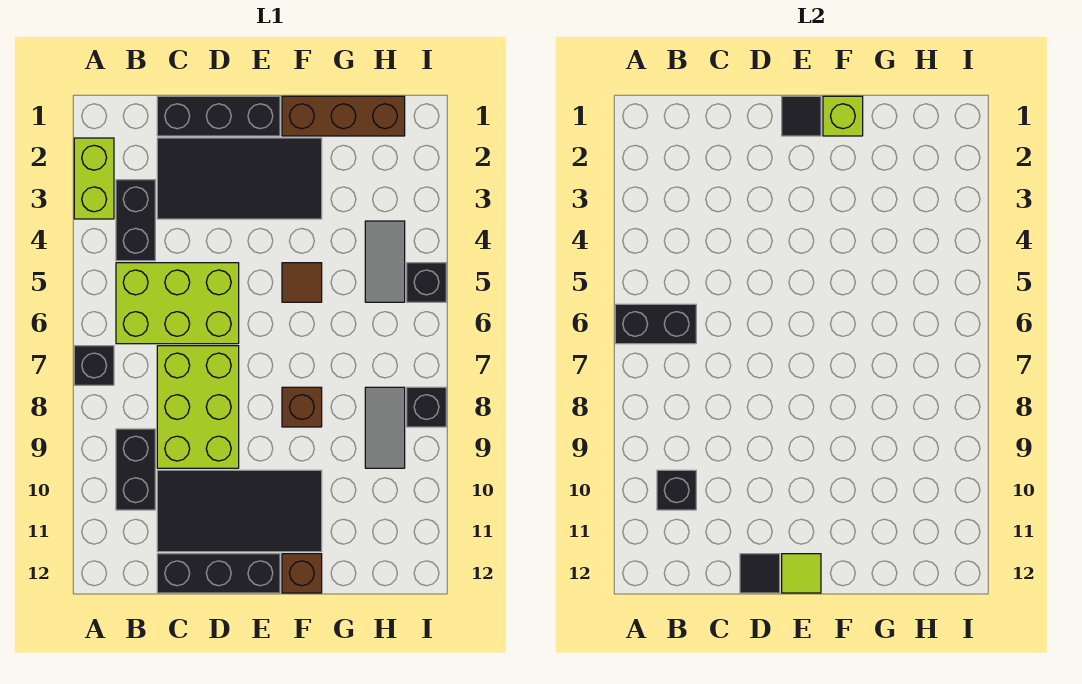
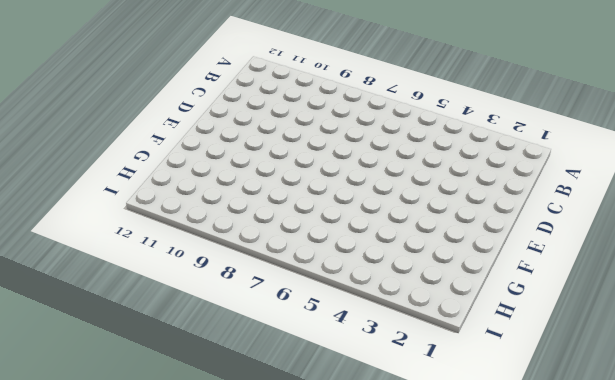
none -> lime 1x2 brick [74,138,114,219]
none -> black 1x1 brick [74,346,114,385]
none -> black 1x2 brick [116,180,155,261]

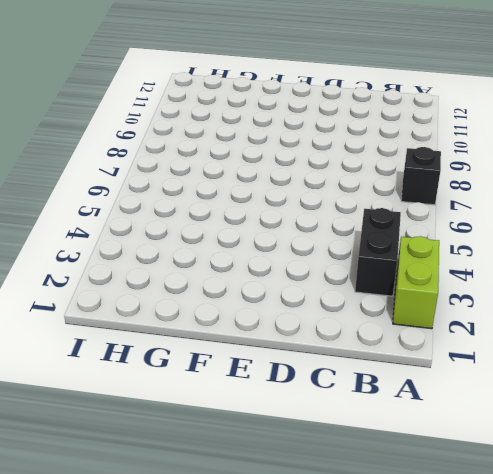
none -> lime 2x3 brick [116,263,239,344]
none -> black 1x2 brick [116,429,155,510]
none -> black 1x3 brick [157,96,280,136]

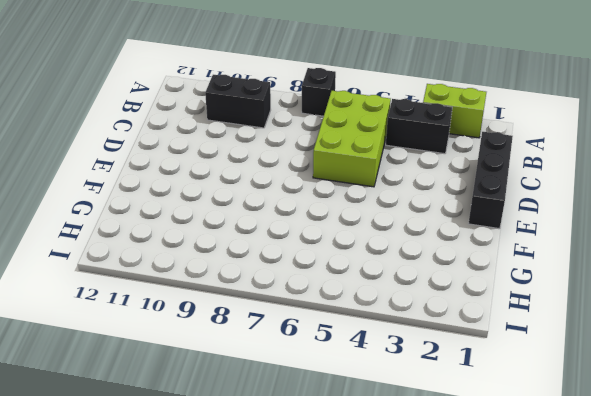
none -> black 2x4 tile [157,138,322,219]
none -> lime 2x3 brick [157,346,239,468]
none -> black 2x4 tile [157,470,322,552]

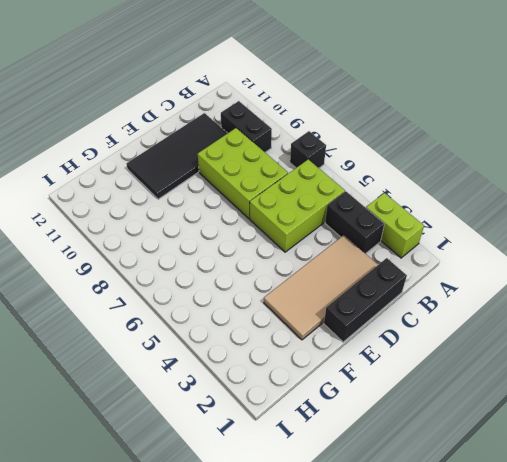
tan 2x4 tile [264,235,378,340] -> black 2x4 tile [157,138,322,219]
none -> black 1x3 brick [157,554,280,593]
none -> brown 1x3 brick [282,96,405,136]
none -> brown 1x1 tile [282,263,322,302]

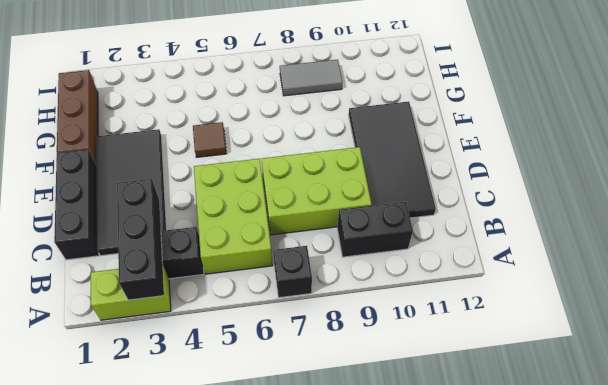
black 1x3 brick [117,179,164,300] -> black 1x3 brick moved to [157,554,280,593]
none -> brown 1x1 brick [282,387,322,427]
none -> brown 1x1 brick [282,554,322,593]
none -> grey 1x2 tile [365,221,405,302]

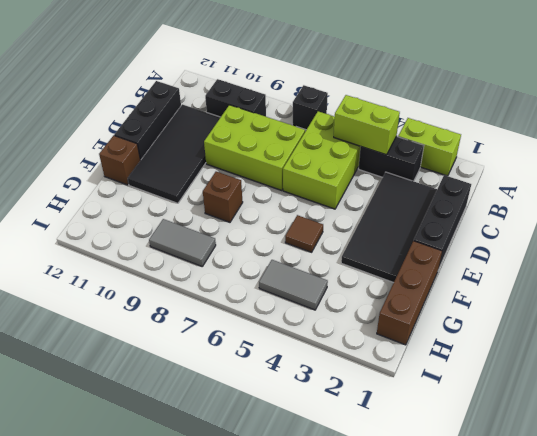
lime 1x2 brick [334,95,400,155] -> none
none -> black 1x1 brick [407,263,446,302]
none -> black 1x1 brick [407,387,446,427]
none -> black 1x2 brick [615,304,696,344]

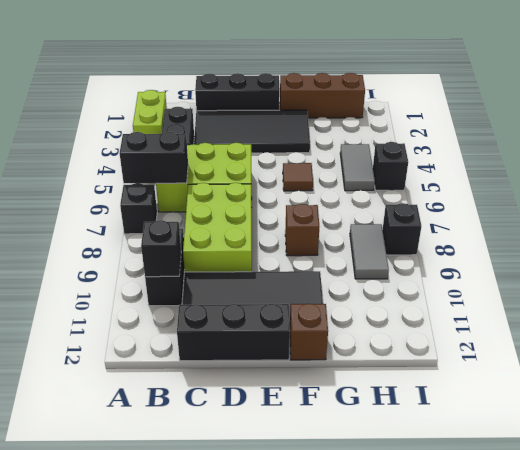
none -> black 1x1 tile [740,554,780,593]
none -> black 1x1 tile [782,96,821,136]
none -> lime 1x1 tile [782,554,821,593]

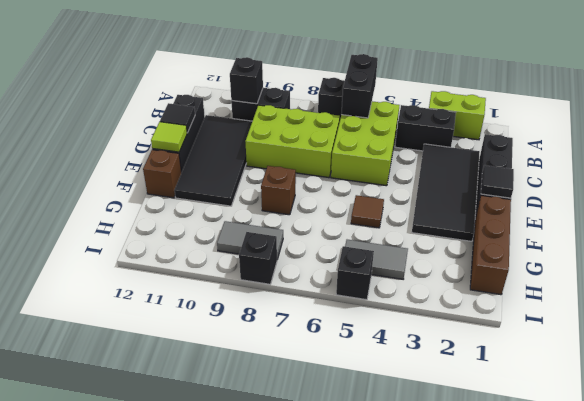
none -> lime 1x1 brick [823,96,863,136]

